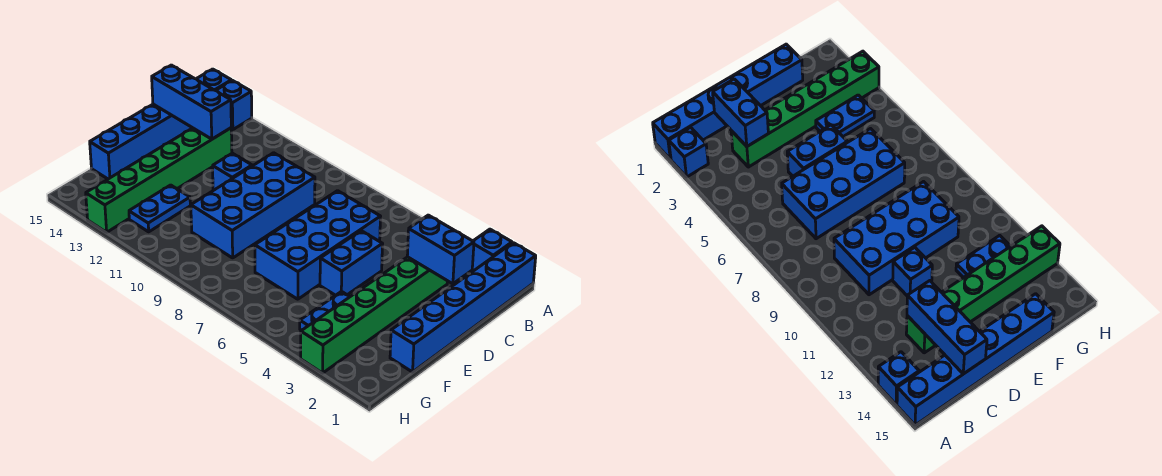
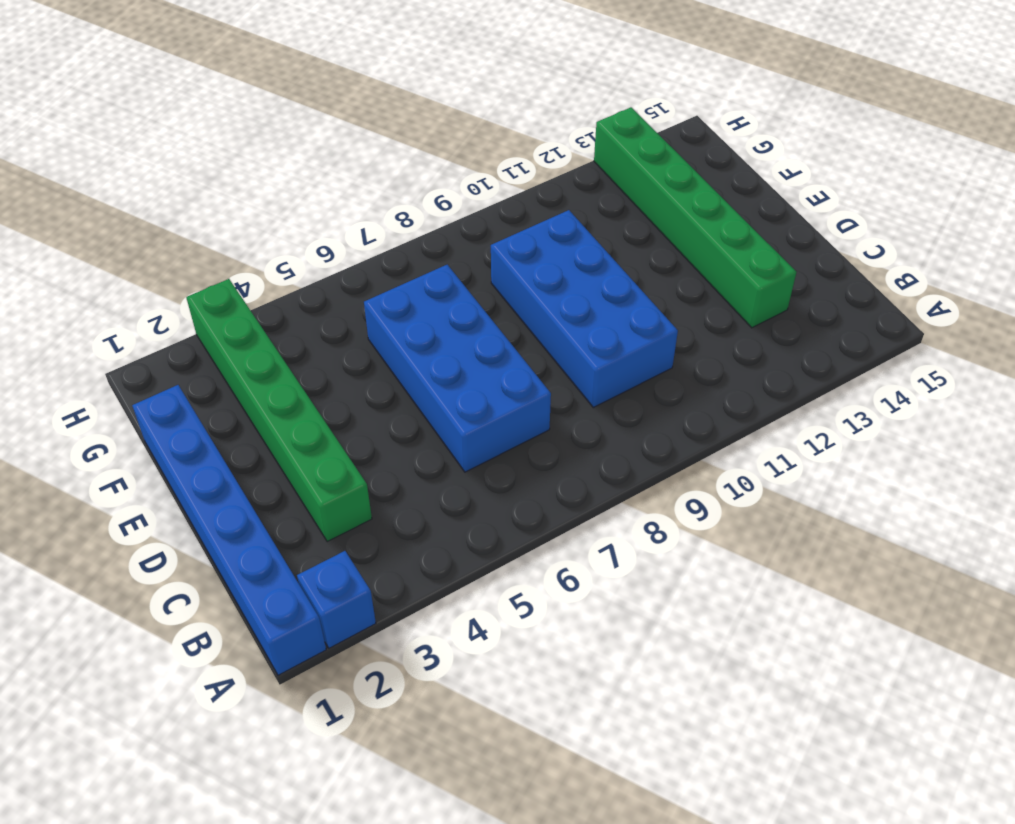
none -> blue 1x1 brick [216,81,252,130]
none -> blue 1x6 brick [90,69,232,179]
none -> blue 1x2 brick [320,231,382,295]

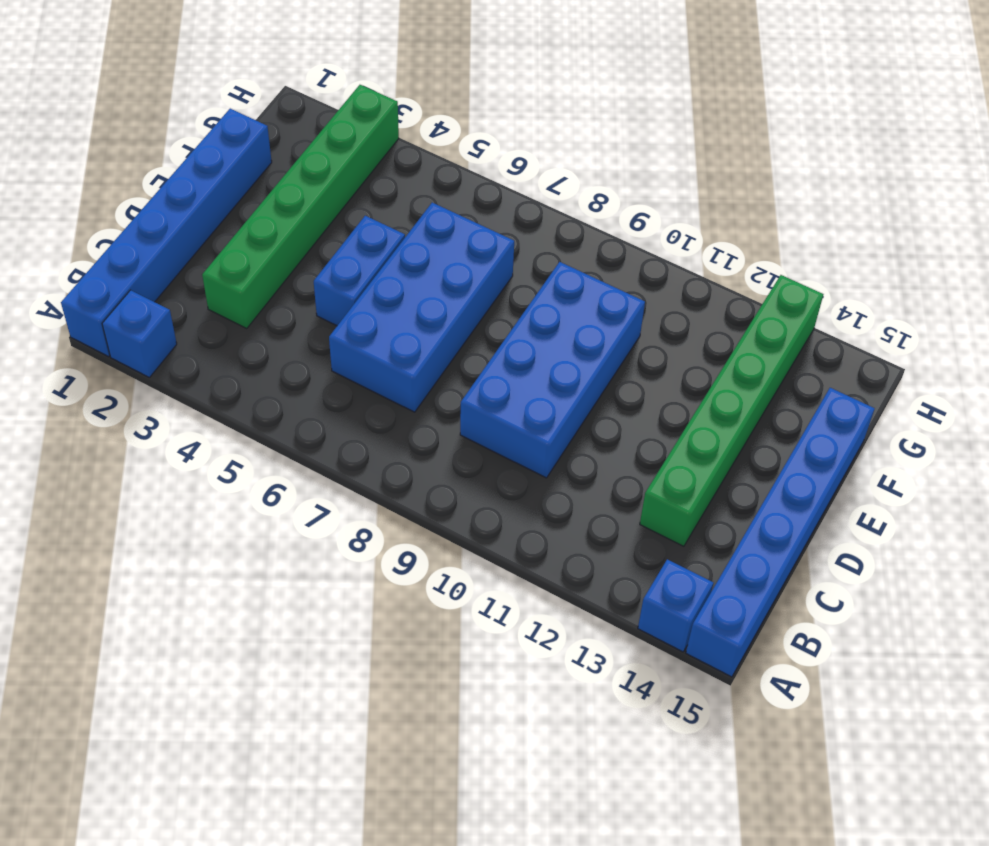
none -> blue 1x1 brick [213,153,252,190]
none -> blue 1x2 plate [300,291,350,330]
none -> blue 1x2 plate [129,185,190,232]

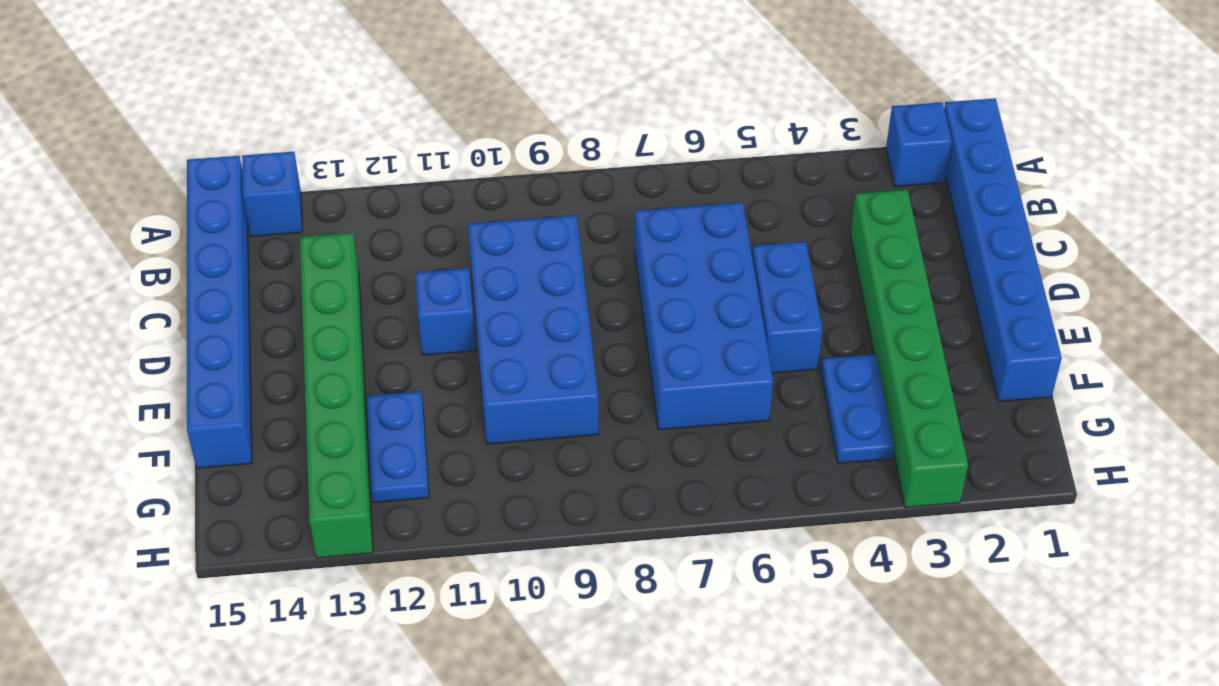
none -> blue 1x2 brick [407,215,474,284]
none -> blue 1x3 brick [152,65,231,139]

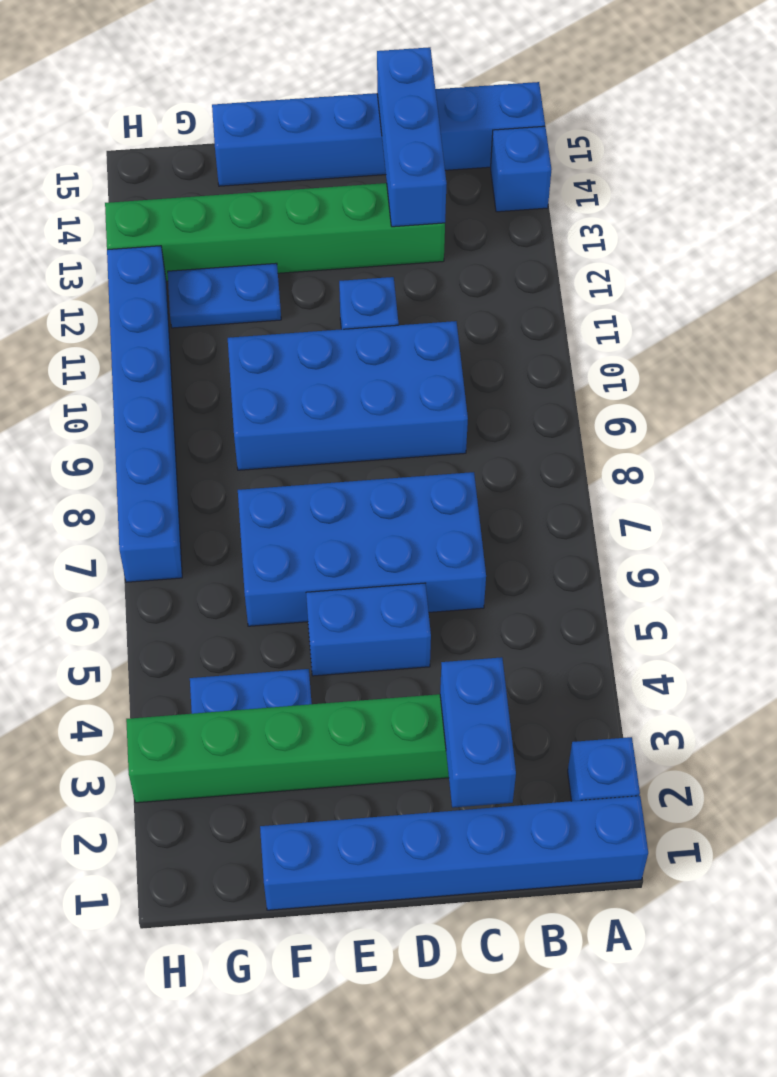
blue 1x6 brick [107,246,182,582] -> none

